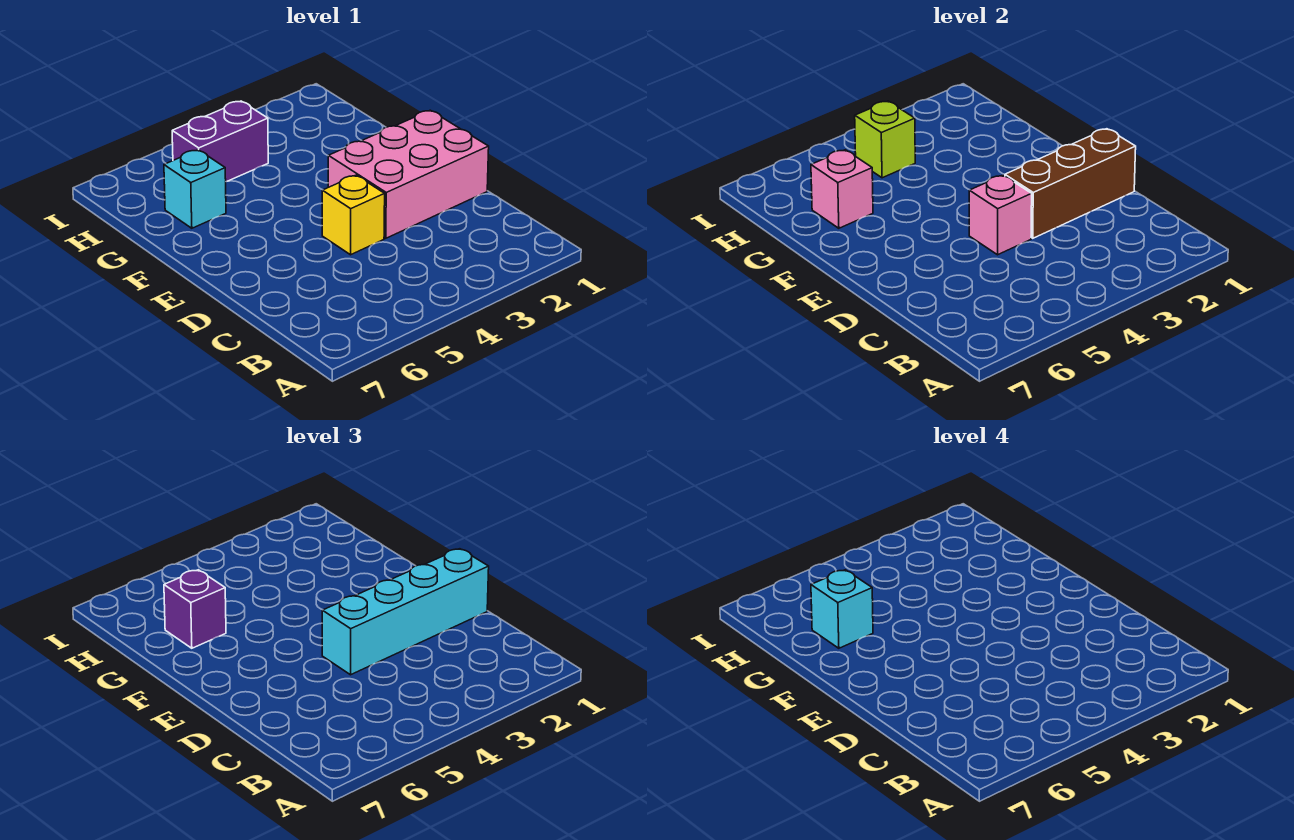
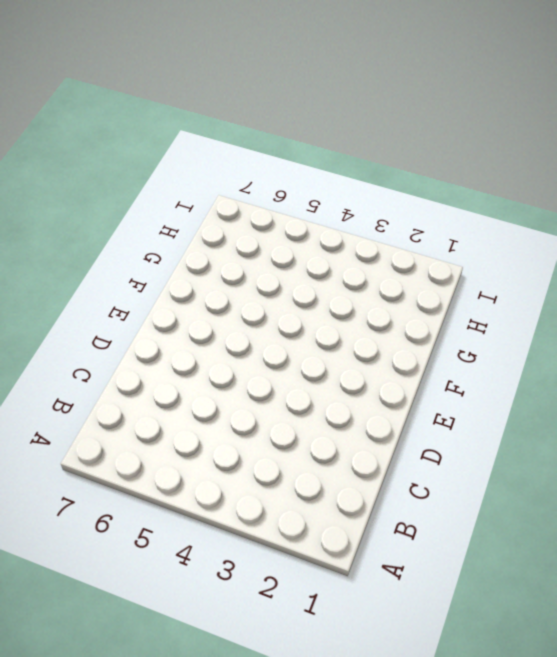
none -> pink 2x3 brick [328,110,489,238]
none -> yellow 1x1 brick [322,175,385,255]

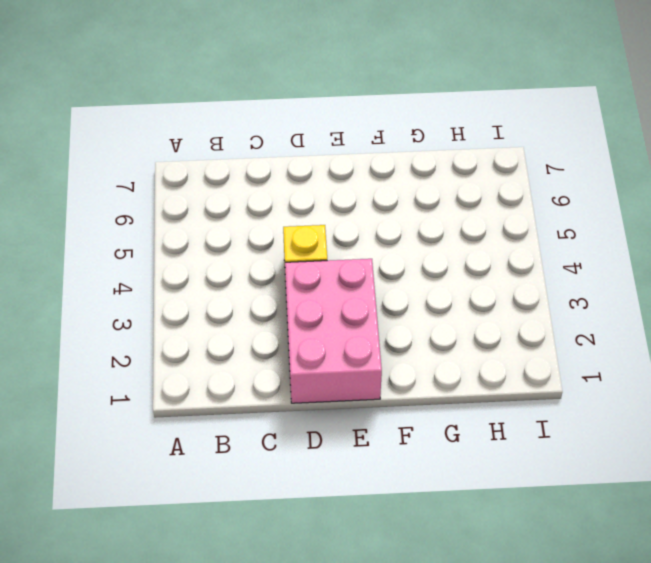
none -> cyan 1x1 brick [164,150,226,228]
none -> purple 1x2 brick [172,101,268,182]

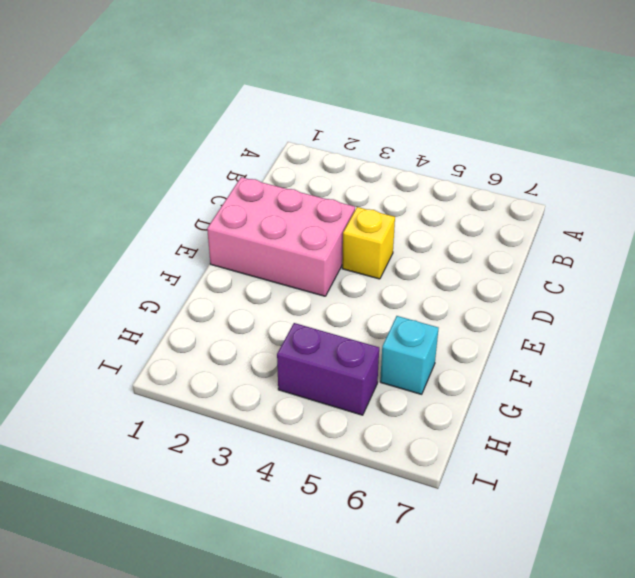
none -> brown 1x3 brick [1005,129,1136,238]
none -> pink 1x1 brick [969,175,1032,255]

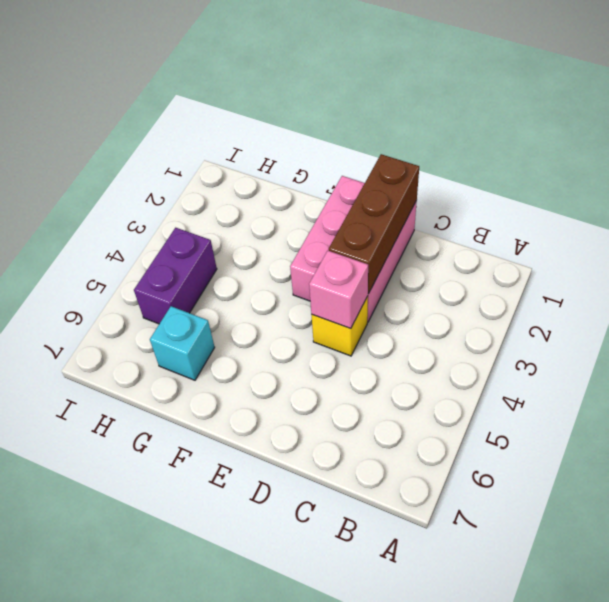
none -> pink 1x1 brick [811,150,873,228]
none -> lime 1x1 brick [855,101,915,178]

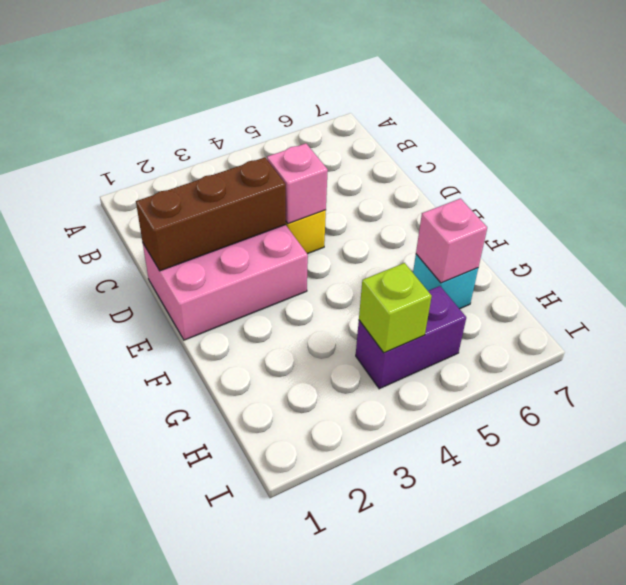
none -> cyan 1x4 brick [322,549,489,675]
none -> purple 1x1 brick [164,570,226,648]

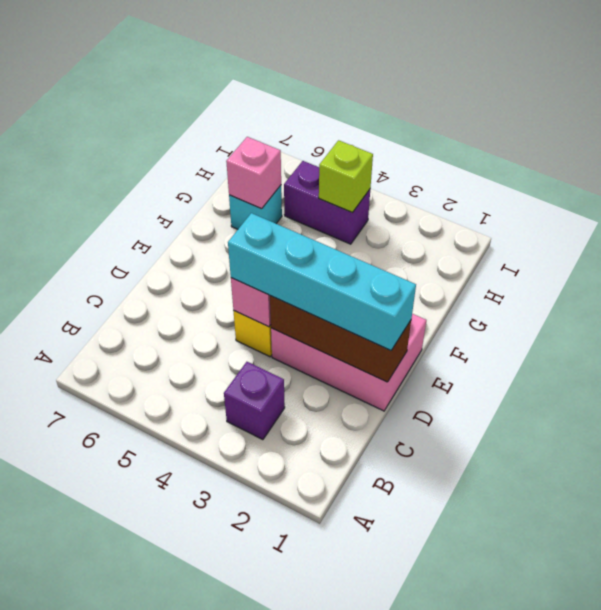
purple 1x1 brick [224,362,285,440] -> purple 1x1 brick moved to [164,570,226,648]
none -> cyan 1x1 brick [811,570,873,648]

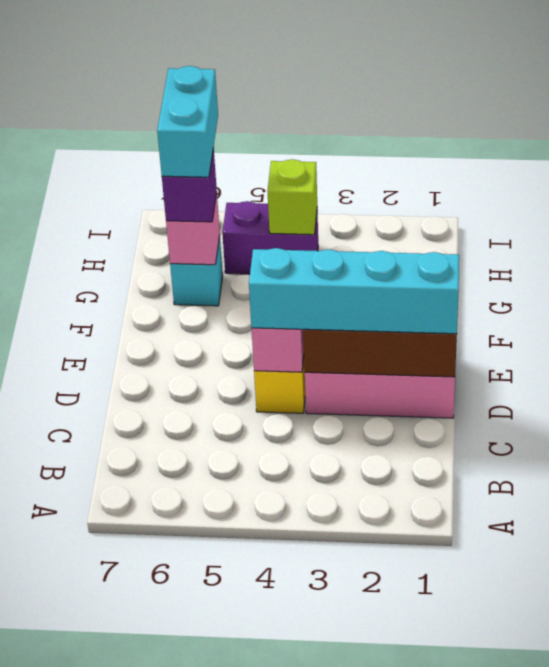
cyan 1x2 brick [157,66,218,177] -> cyan 1x1 brick [811,570,873,648]

